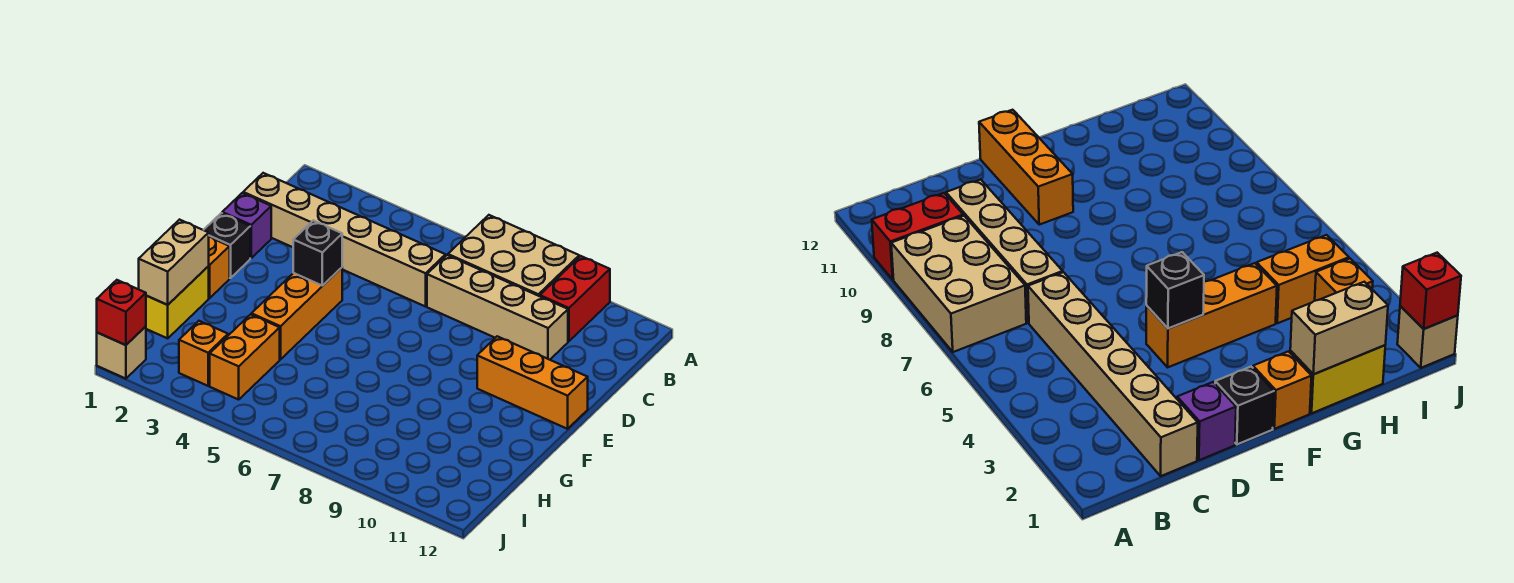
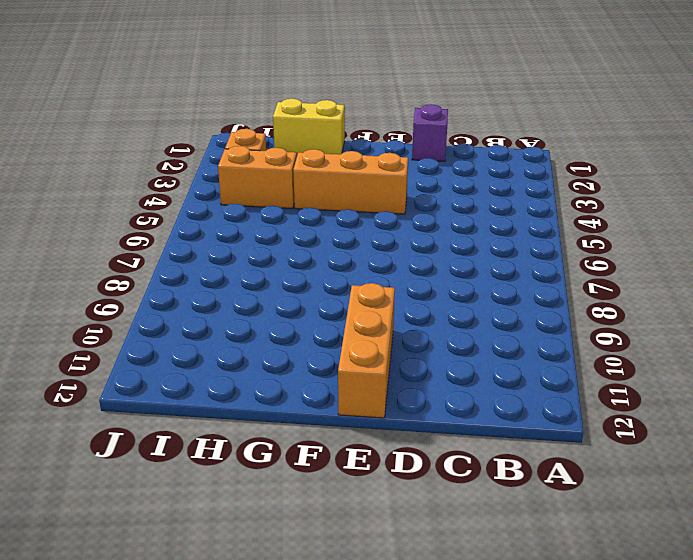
none -> tan 2x3 brick [448,215,579,296]
none -> red 1x2 brick [540,256,610,341]
none -> tan 1x6 brick [243,173,445,307]

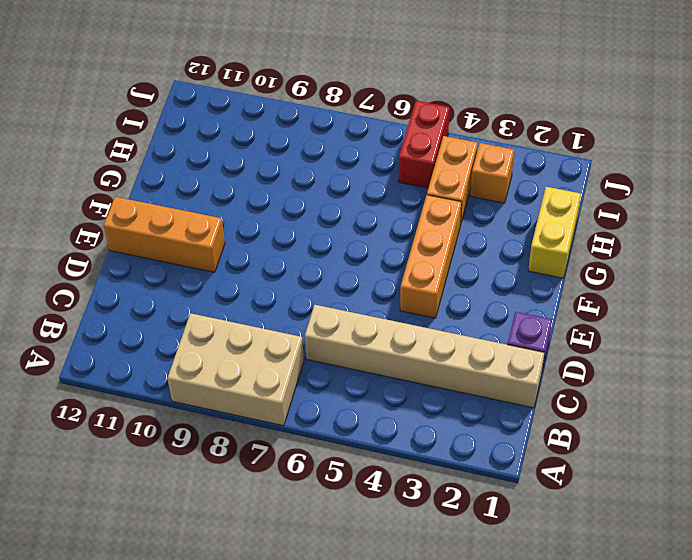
red 1x2 brick [399,101,450,188] -> red 1x2 brick moved to [540,256,610,341]
none -> tan 1x4 brick [427,255,568,360]
none -> black 1x1 brick [204,213,250,278]
none -> orange 1x1 brick [209,237,230,298]

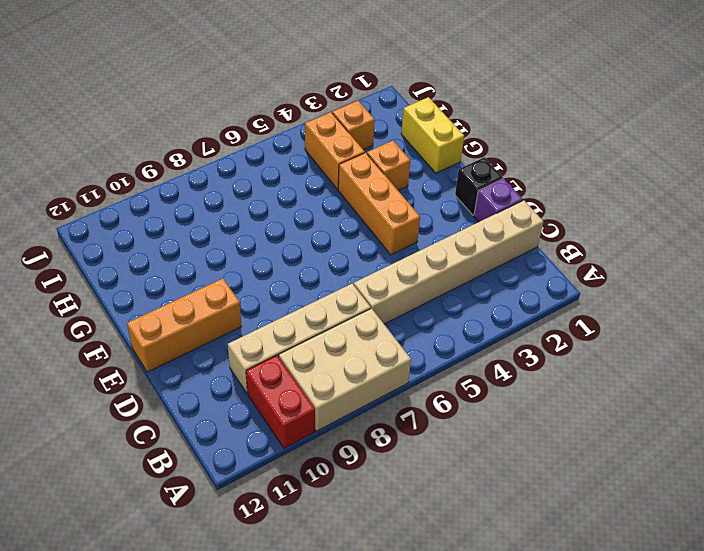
orange 1x1 brick [367,141,410,191] -> orange 1x1 brick moved to [209,237,230,298]
none -> tan 1x1 brick [97,326,146,379]
none -> black 1x1 brick [293,221,342,286]
none -> tan 1x2 brick [139,220,209,305]

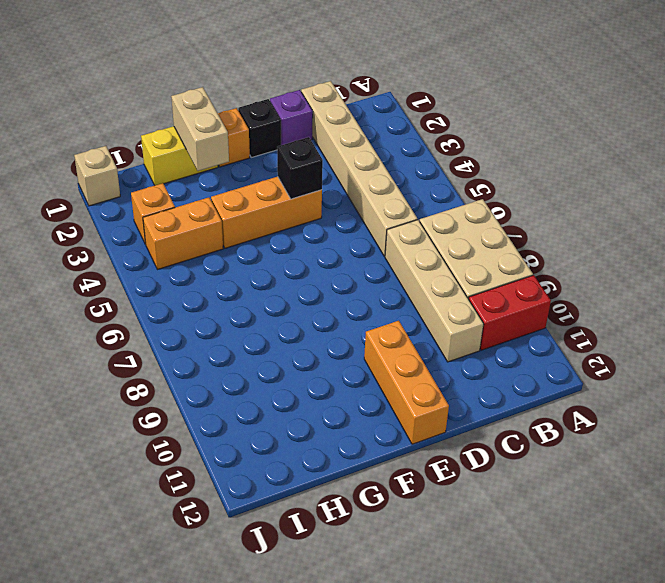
tan 1x2 brick [171,87,229,171] -> tan 1x2 brick turned to [139,220,209,305]
none -> red 1x1 brick [97,280,146,345]

